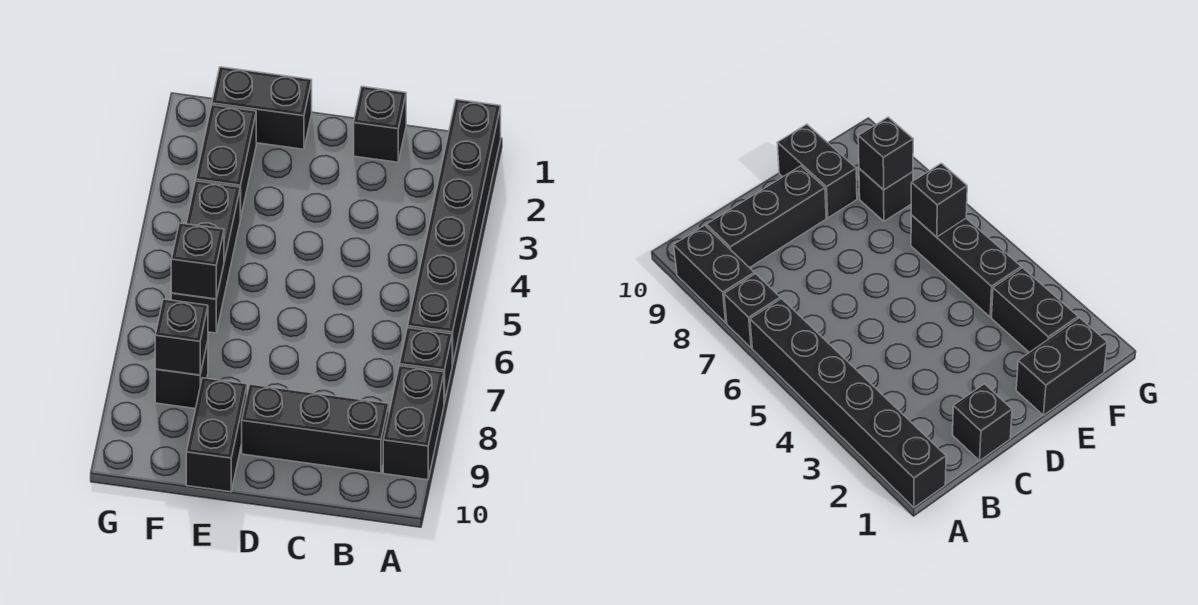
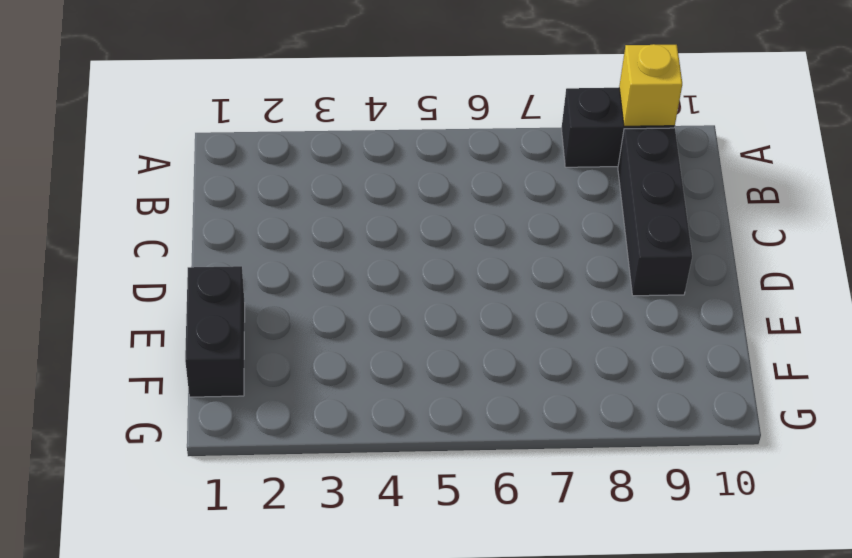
yellow 1x1 brick [619,44,682,126] -> none
none -> black 1x6 brick [408,99,501,365]
none -> black 1x1 brick [400,328,452,403]
none -> black 1x1 brick [354,86,406,162]

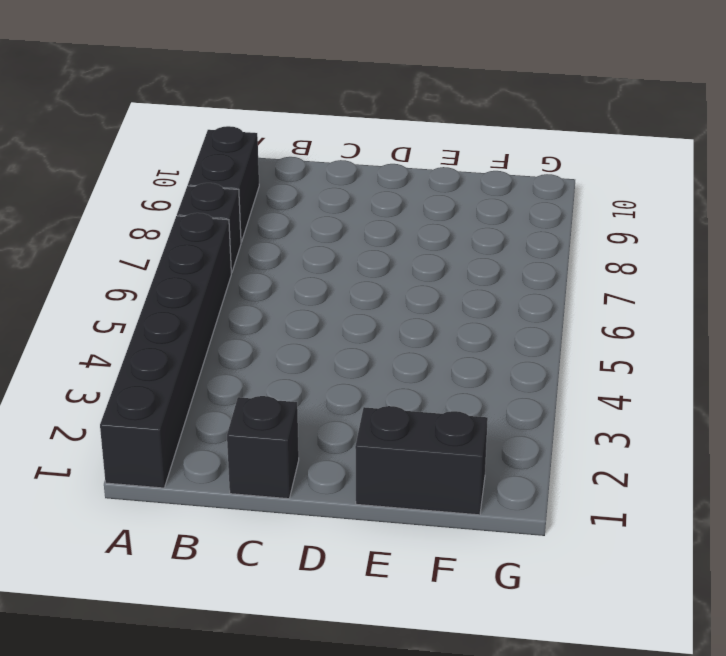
none -> black 1x3 brick [242,384,389,473]
none -> black 1x2 brick [186,378,247,492]
none -> black 1x2 brick [196,105,256,219]

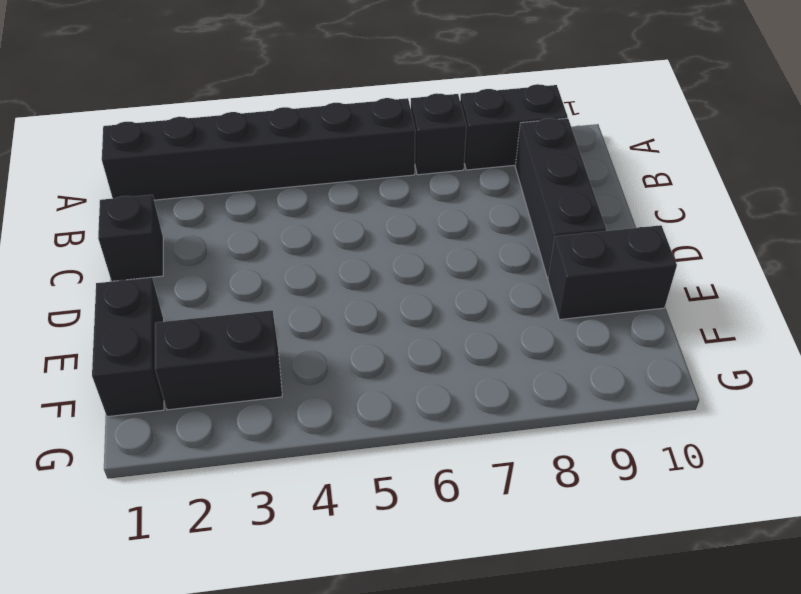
none -> black 1x3 brick [171,181,240,333]
none -> black 1x1 brick [155,341,208,409]
none -> black 1x1 brick [171,223,224,299]

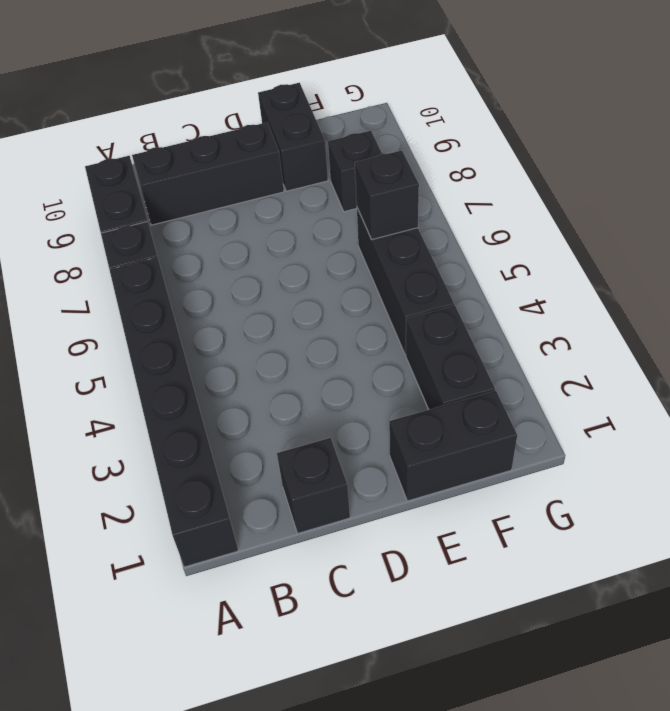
none -> black 1x1 brick [155,299,208,375]

